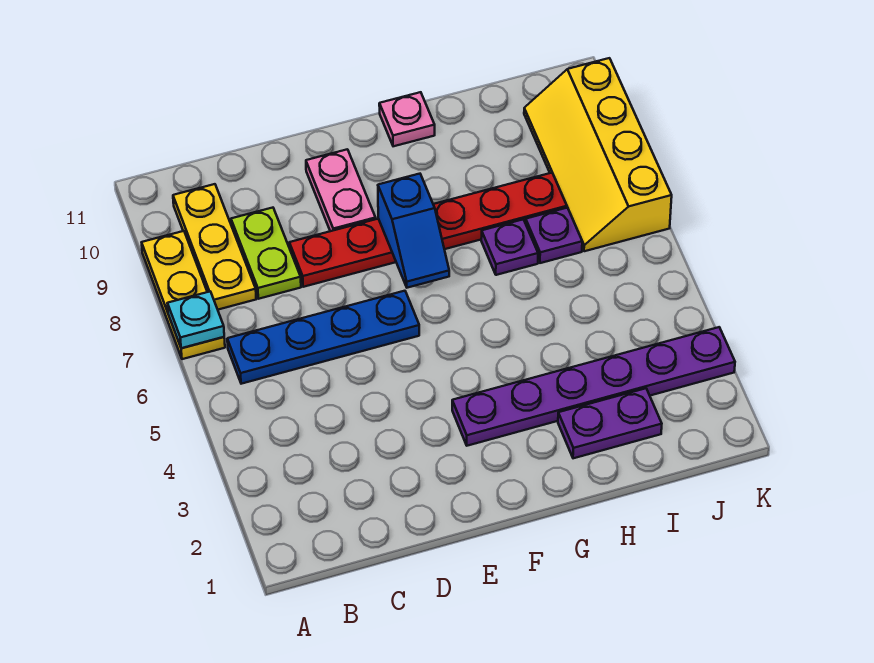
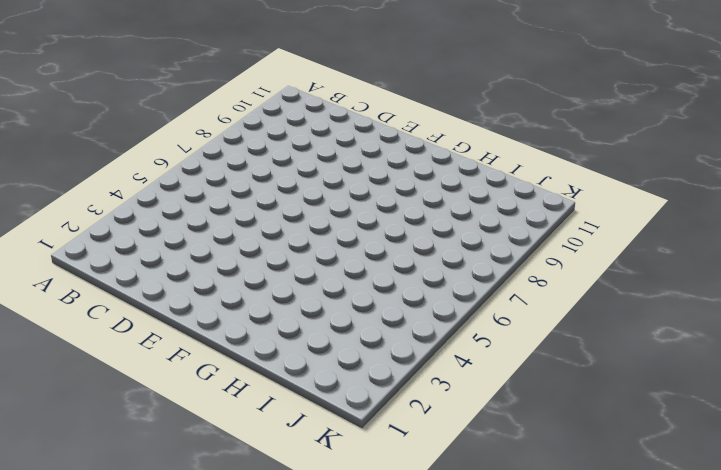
none -> yellow 1x3 plate [142,231,225,359]
none -> blue 1x4 plate [227,291,419,384]
none -> yellow 1x3 plate [173,184,256,310]

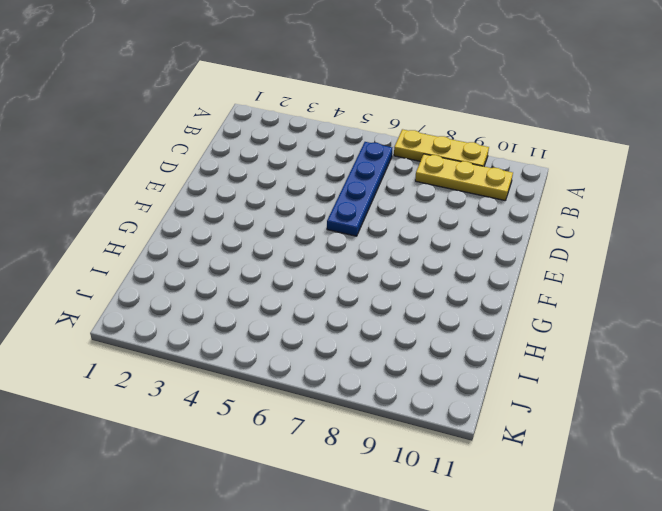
none -> lime 1x2 plate [231,208,301,299]
none -> red 1x6 plate [289,173,567,287]
none -> pink 1x2 plate [306,149,376,231]

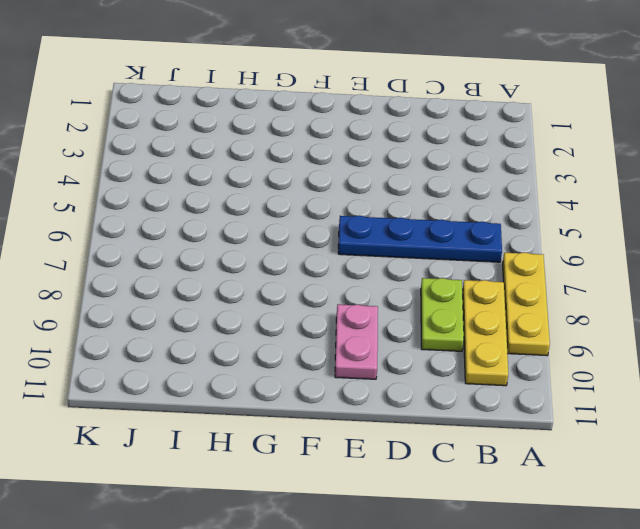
none -> red 1x6 plate [289,173,567,287]
none -> purple 1x6 plate [452,327,735,446]
none -> pink 1x1 plate [379,92,435,146]

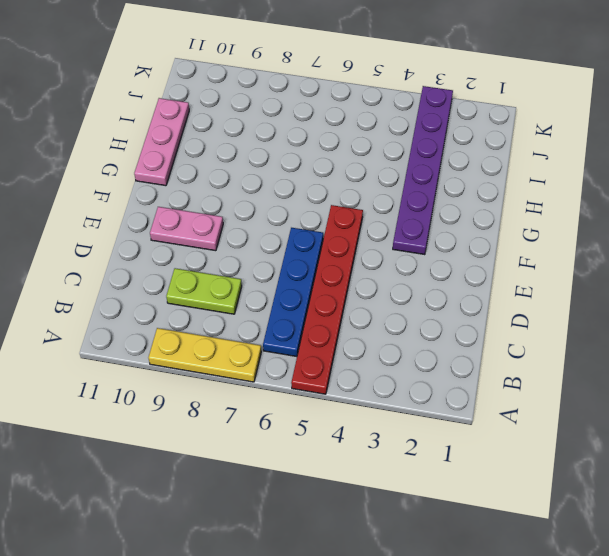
red 1x6 plate [291,205,363,394] -> red 1x6 plate moved to [289,173,567,287]
pink 1x3 plate [134,98,189,186] -> pink 1x1 plate [379,92,435,146]
none -> yellow 1x3 plate [173,184,256,310]
none -> purple 1x2 plate [558,388,662,458]
none -> purple 1x1 plate [481,219,538,275]

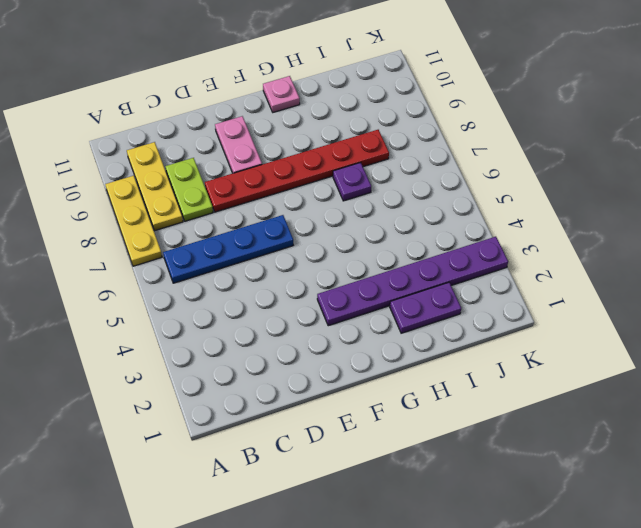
none -> purple 1x1 plate [526,208,582,263]
none -> yellow 2x4 slope [524,58,672,251]
none -> cyan 1x1 plate [167,292,224,348]

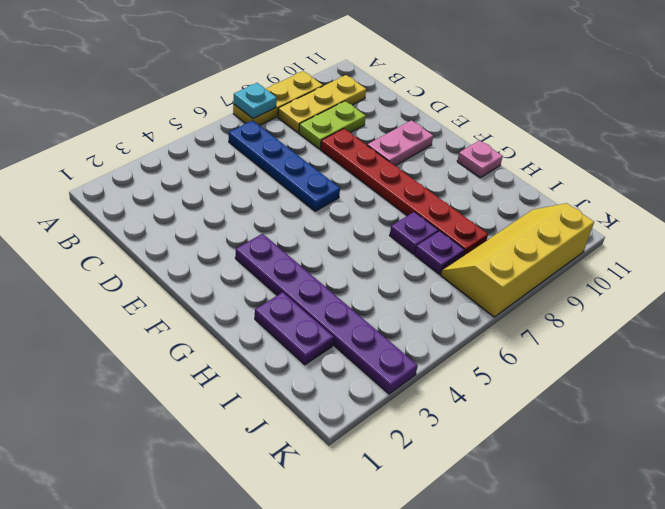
none -> blue 1x2 slope [378,174,449,288]

